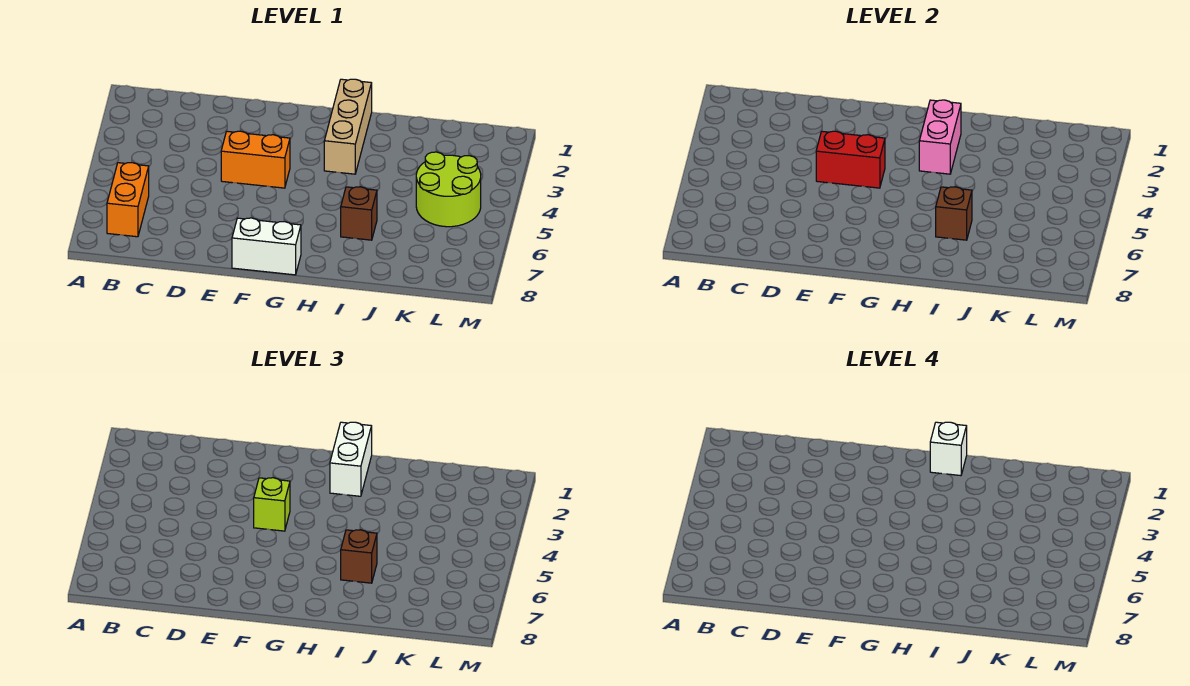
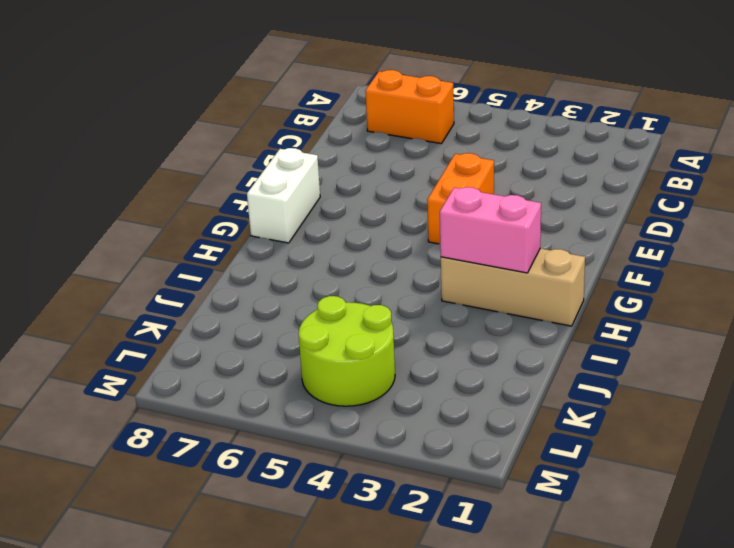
none -> brown 1x1 brick [341,187,377,240]
none -> red 1x2 brick [816,131,885,188]
none -> brown 1x1 brick [936,187,972,240]

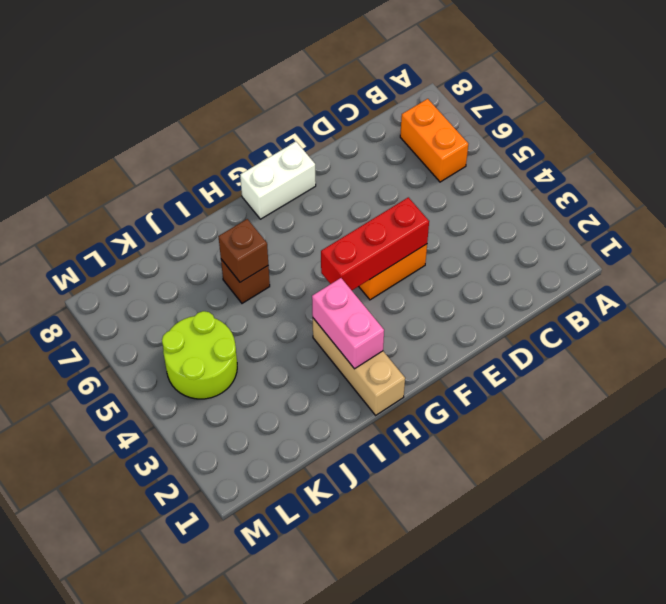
red 1x3 brick [321,197,429,290] -> red 1x2 brick [816,131,885,188]
none -> lime 1x1 brick [254,478,290,531]
none -> white 1x2 brick [330,422,372,496]
none -> brown 1x1 brick [341,530,377,583]

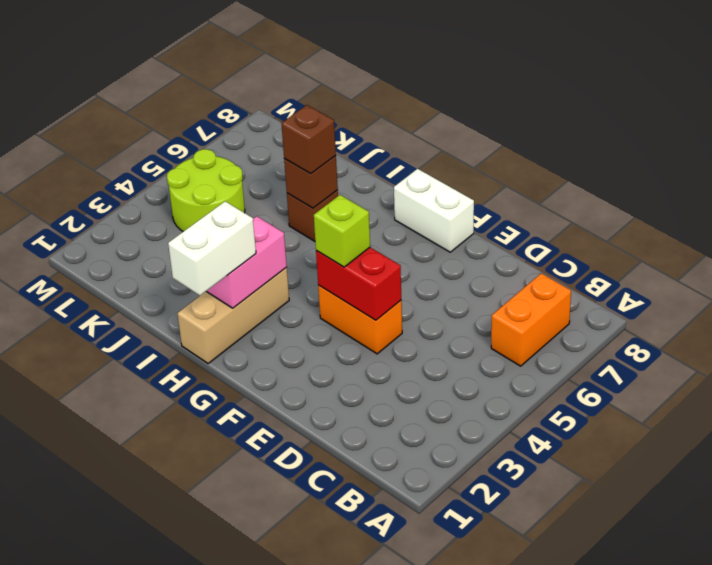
none -> white 1x1 brick [930,422,967,476]

